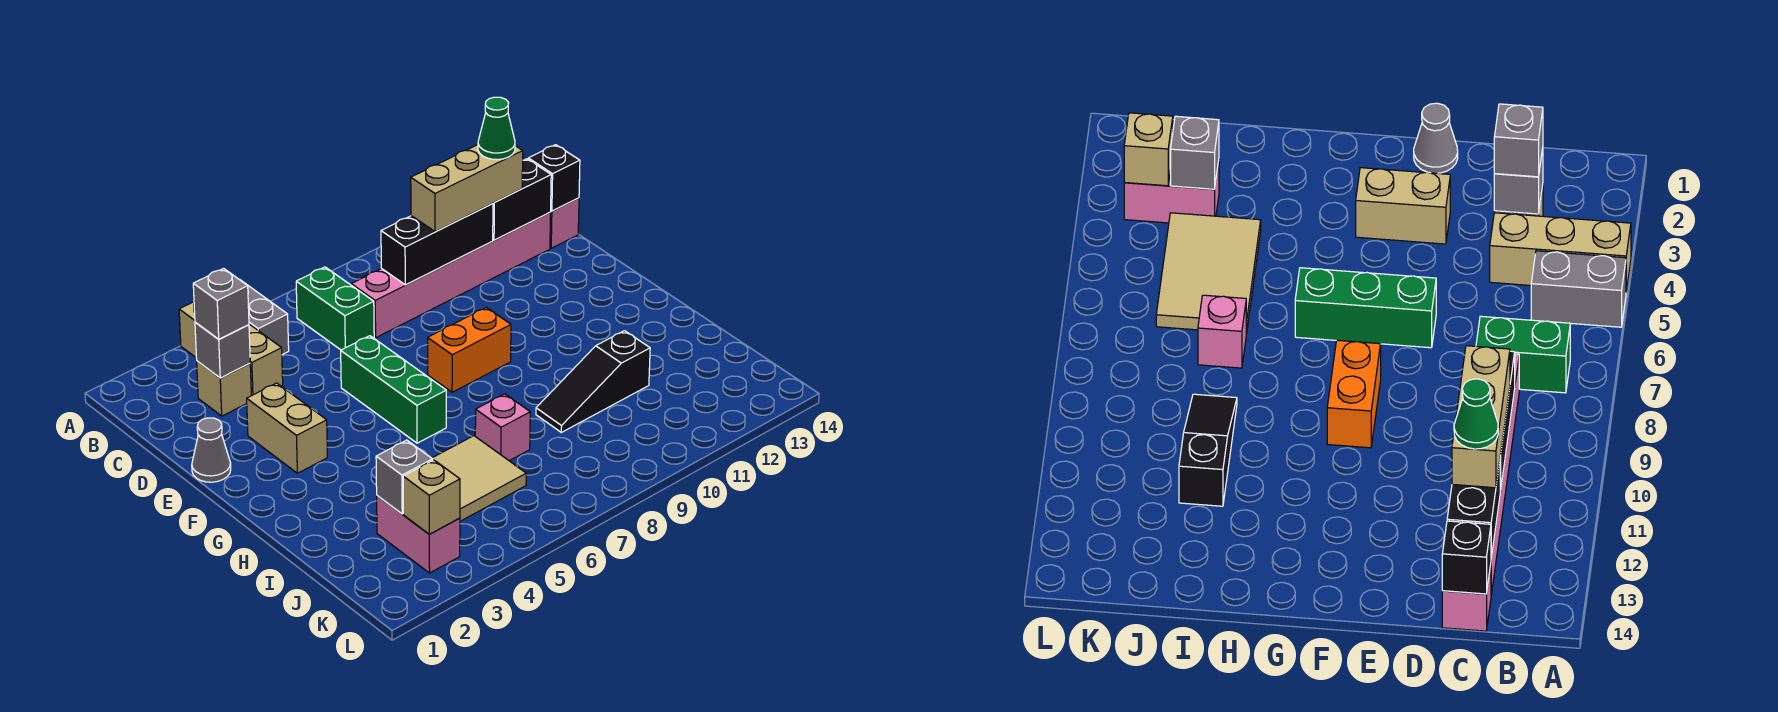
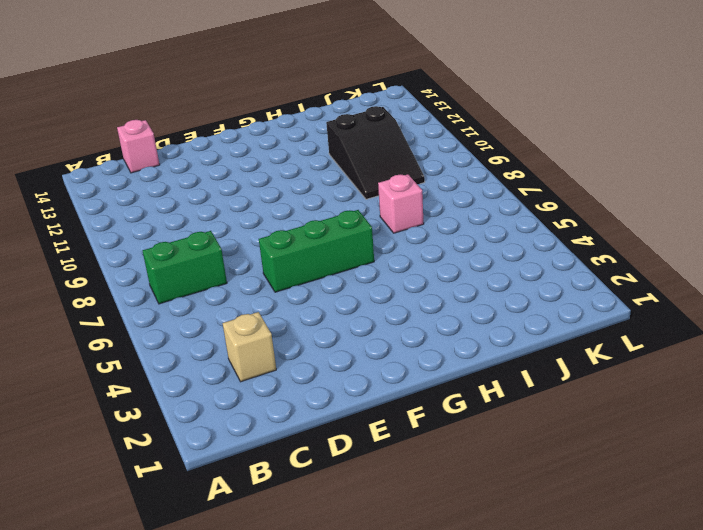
black 2x3 slope [326,106,425,199] -> black 1x3 slope [536,331,650,432]
none -> tan 1x3 brick [179,302,283,396]
none -> grey 1x2 brick [239,279,289,355]
none -> pink 1x6 brick [351,212,551,338]

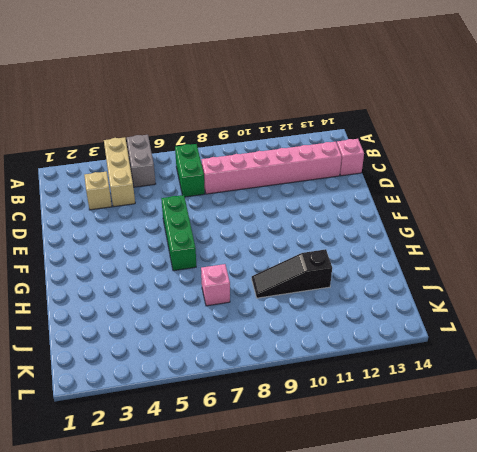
none -> grey 1x1 cone [192,418,231,482]
none -> tan 1x2 brick [247,383,327,473]
none -> orange 1x2 brick [428,307,511,392]

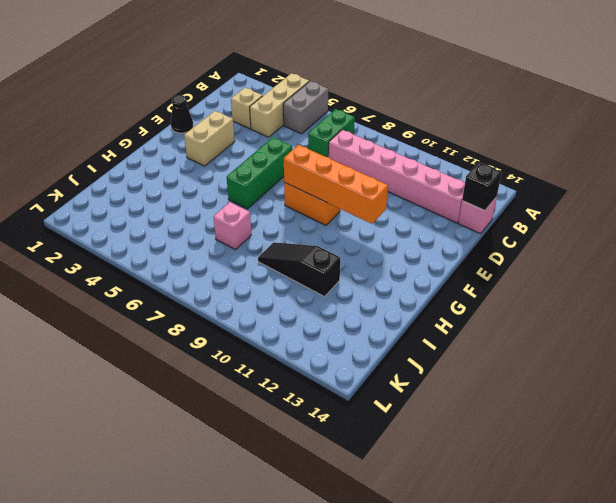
black 1x1 cone [171,95,193,133] -> grey 1x1 cone [192,418,231,482]
orange 1x4 brick [284,145,388,224] -> none
none -> tan 2x3 tile [432,436,526,521]
none -> pink 1x2 brick [377,496,460,573]
none -> grey 1x1 brick [195,323,250,378]

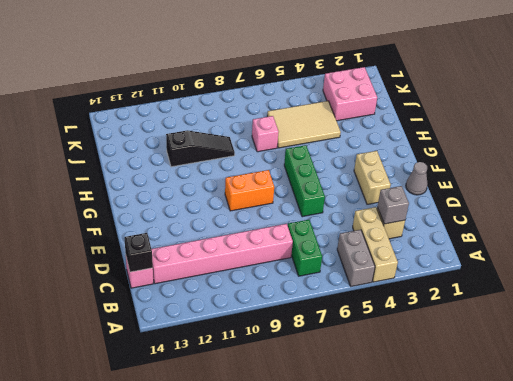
pink 2x2 brick [323,67,377,121] -> pink 1x2 brick [377,496,460,573]
none -> black 1x3 brick [381,204,493,285]
none -> black 1x2 brick [493,159,551,240]
none -> grey 1x1 brick [376,440,433,514]

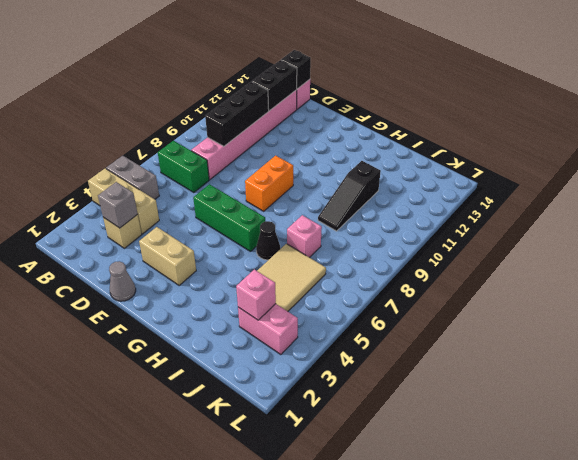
black 1x1 cone [256,221,280,260] -> none
pink 1x1 brick [236,269,276,320] -> grey 1x1 brick [376,440,433,514]
none -> tan 1x1 brick [403,460,460,534]
none -> grey 1x1 brick [193,268,249,339]
none -> tan 1x3 brick [411,145,523,232]

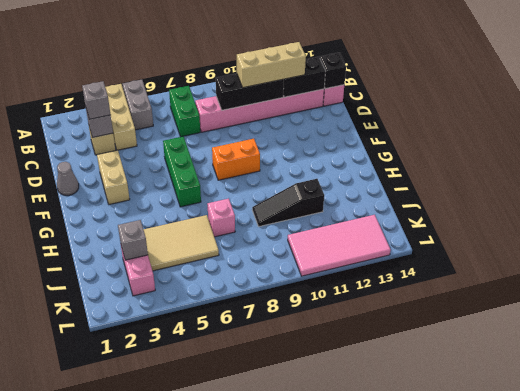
pink 2x4 tile [288,215,391,276] -> none
none -> tan 1x1 brick [403,460,460,534]
none -> green 1x1 cone [478,97,515,160]

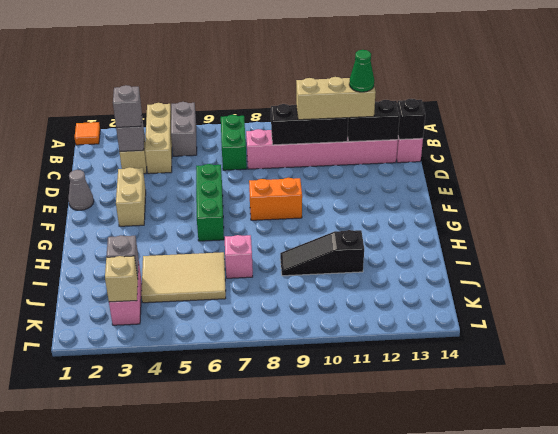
orange 1x1 tile [75,122,100,145] -> none

